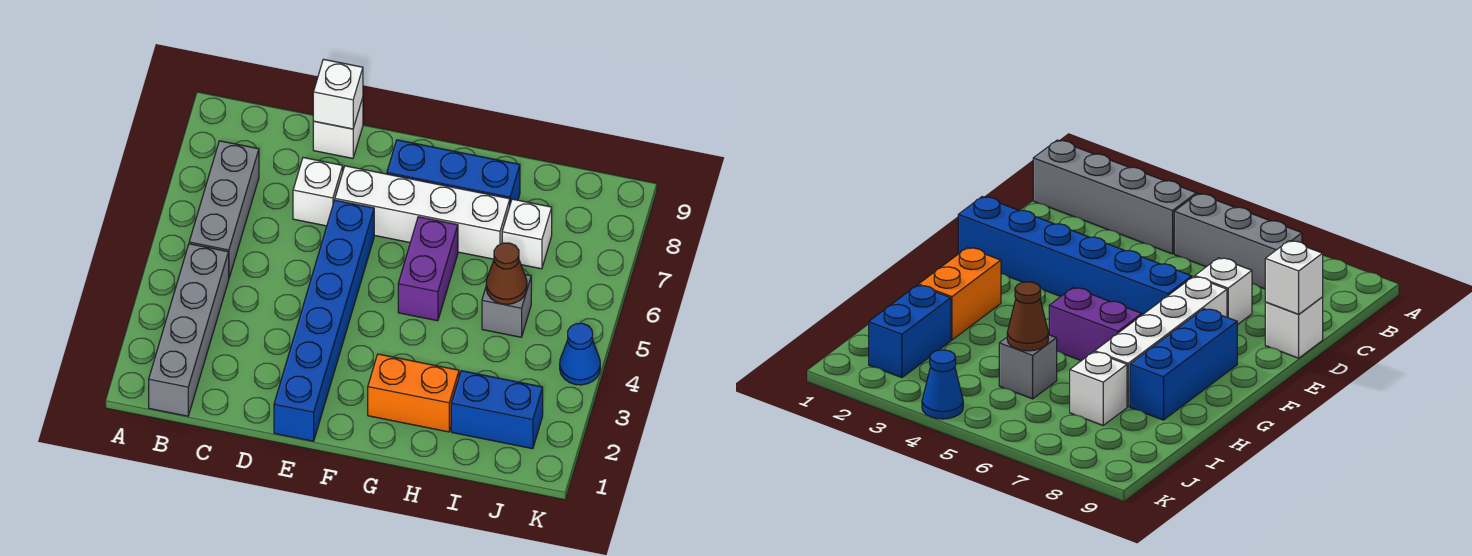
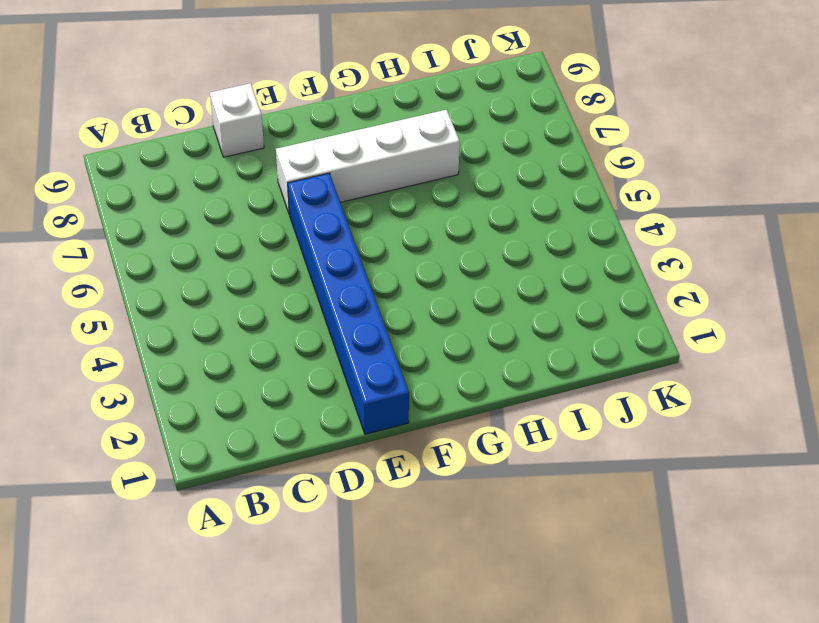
none -> grey 1x4 brick [149,244,229,416]
none -> grey 1x3 brick [189,141,259,277]
none -> white 1x1 brick [293,158,343,226]

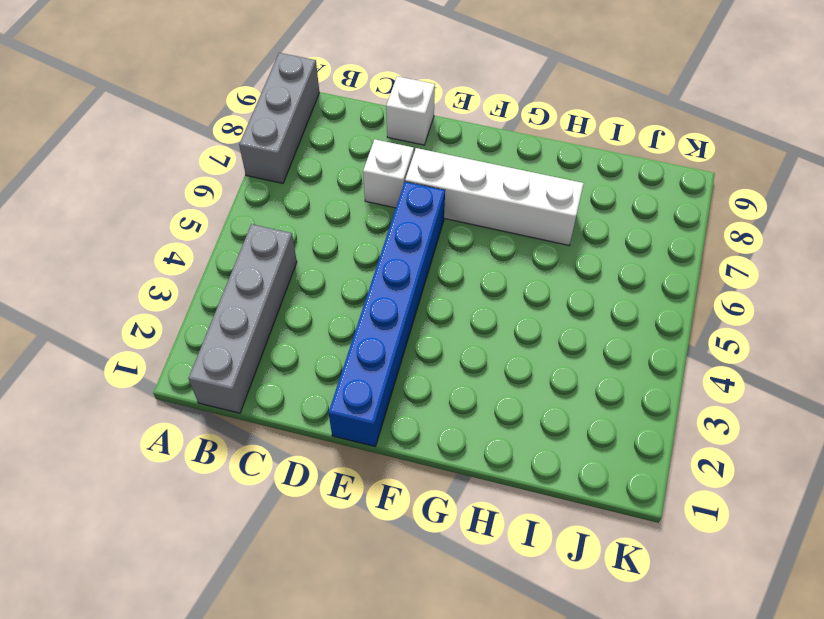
grey 1x3 brick [239,53,319,183] -> grey 1x3 brick moved to [189,141,259,277]
none -> blue 1x3 brick [387,140,520,203]
none -> orange 1x2 brick [368,354,459,432]
none -> purple 1x2 brick [398,217,458,321]

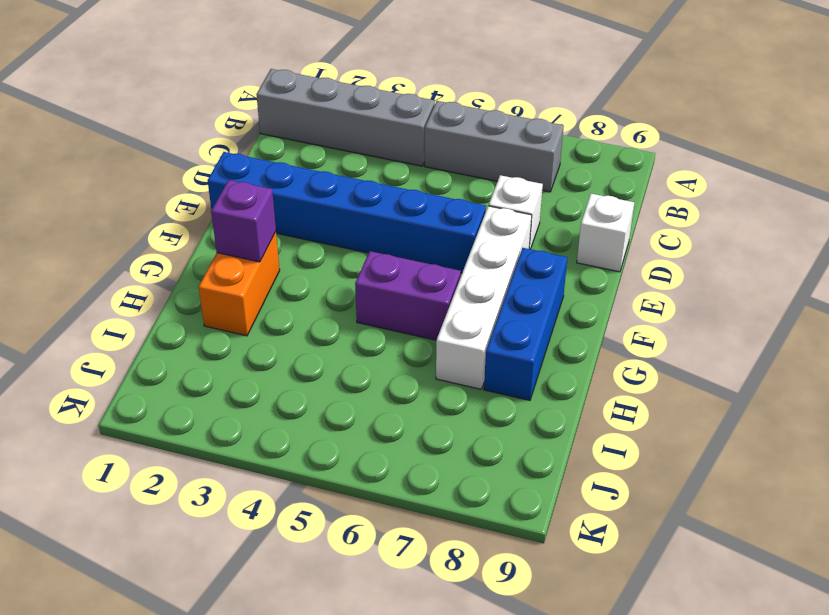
purple 1x1 brick [211,180,276,262] -> none
none -> blue 1x2 brick [451,371,543,449]
none -> grey 1x1 brick [482,274,531,337]
none -> white 1x1 brick [502,199,552,269]

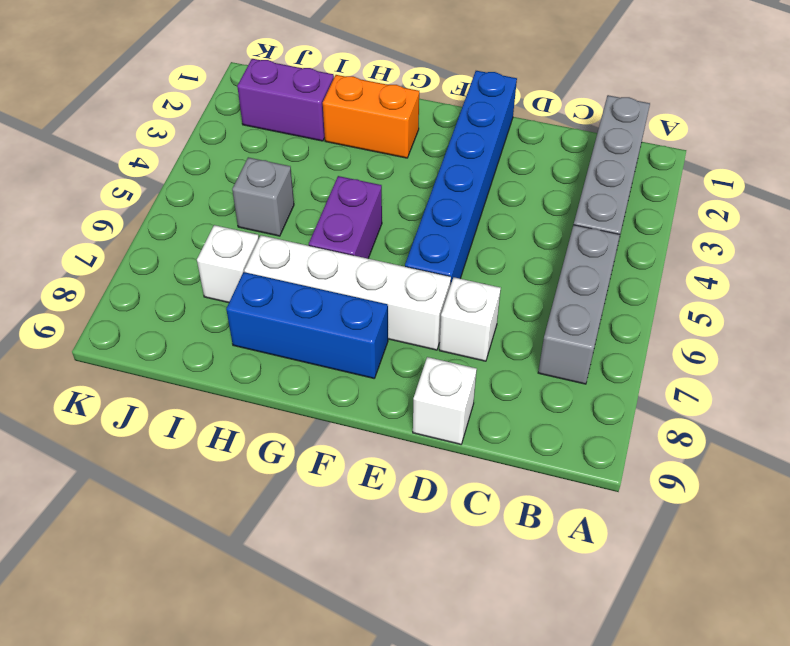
purple 1x2 brick [237,59,334,141] -> blue 1x2 brick [451,371,543,449]
none -> blue 1x1 cone [560,323,600,385]
none -> white 1x1 brick [313,59,363,129]
none -> brown 1x1 cone [486,243,527,304]

